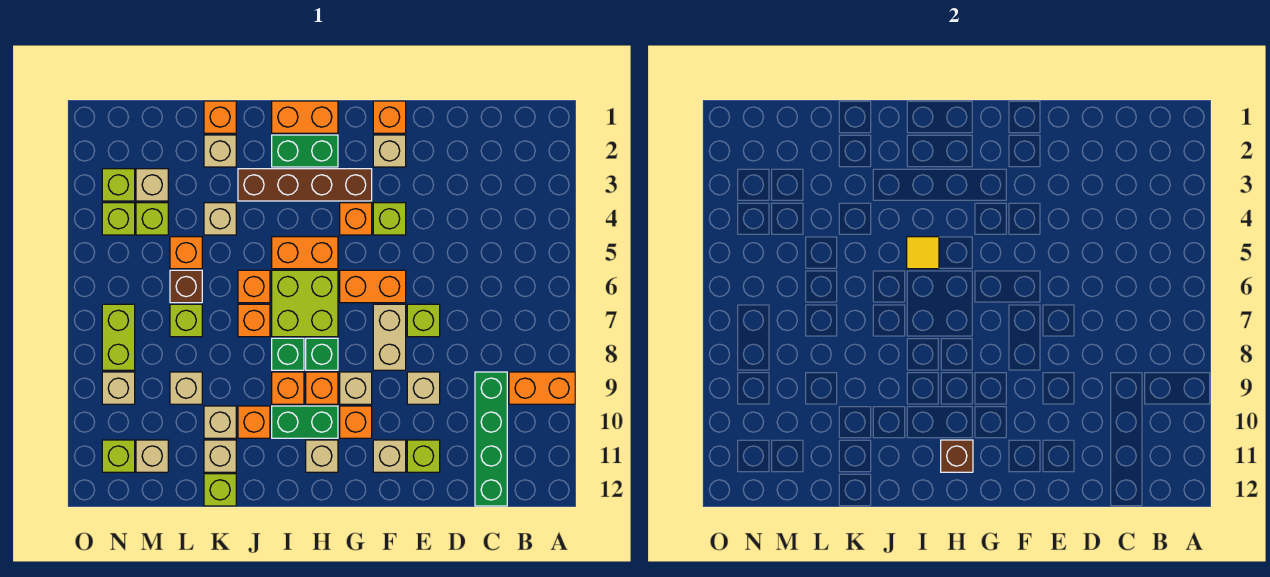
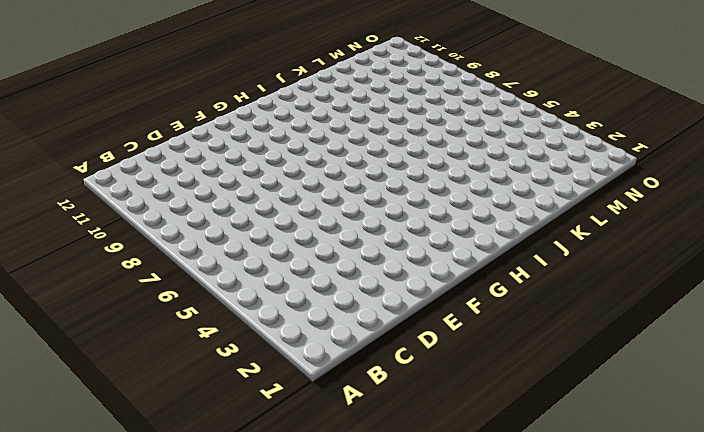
none -> orange 1x2 brick [509,372,575,404]
none -> green 1x4 brick [475,372,507,506]
none -> lime 1x1 brick [407,304,440,337]
none -> tan 1x1 brick [407,372,440,404]

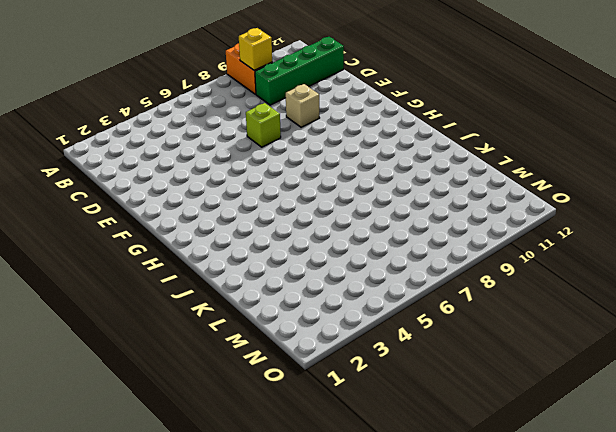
yellow 1x1 brick [239,28,272,70] -> none
none -> lime 1x1 brick [407,440,440,472]
none -> orange 1x1 brick [373,101,406,133]
none -> tan 1x1 brick [373,135,406,167]
none -> lime 1x1 brick [373,203,406,235]

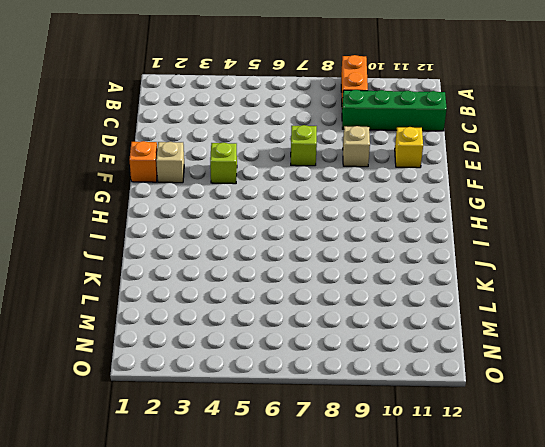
yellow 1x1 brick [395,127,423,168] -> lime 1x1 brick [407,440,440,472]
none -> orange 1x2 brick [340,270,406,303]
none -> tan 1x2 brick [373,304,406,370]
none -> tan 1x1 brick [373,440,406,472]
none -> brown 1x4 brick [238,169,372,201]

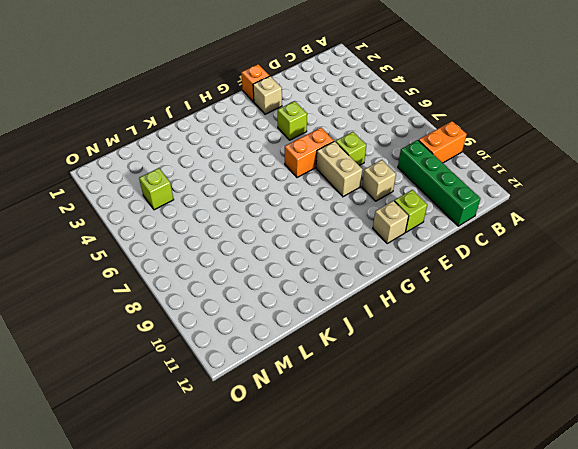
none -> brown 1x4 brick [238,169,372,201]
none -> orange 1x1 brick [340,203,372,235]
none -> tan 1x1 brick [340,372,372,404]
none -> orange 1x1 brick [340,406,372,438]

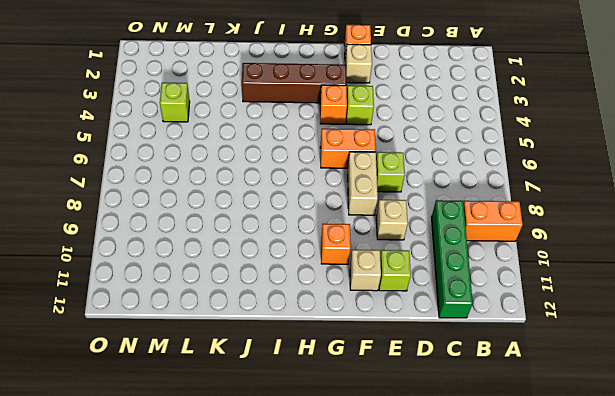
none -> tan 1x1 brick [340,372,372,404]
none -> orange 1x2 brick [272,101,338,133]
none -> green 1x2 brick [272,135,338,167]
none -> orange 1x2 brick [272,237,338,269]

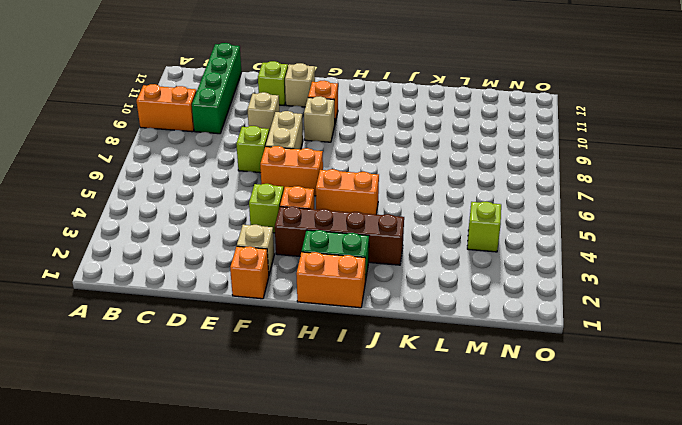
none -> lime 2x2 brick [272,270,338,337]
none -> green 1x1 brick [306,338,338,370]
none -> orange 1x1 brick [306,372,338,404]
none -> green 1x2 brick [272,406,338,438]

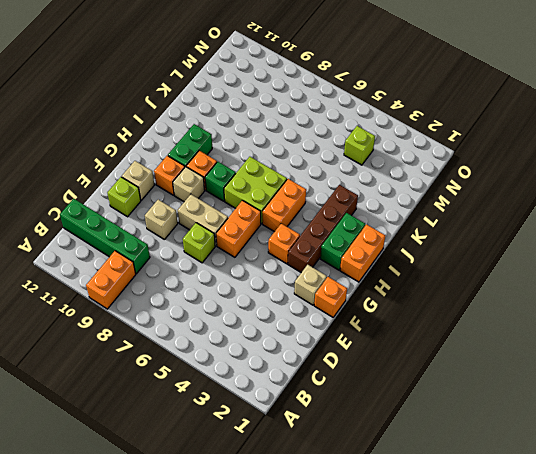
none -> lime 1x1 brick [373,203,406,235]
none -> tan 1x1 brick [306,440,338,472]
none -> green 1x1 brick [272,338,304,370]
none -> orange 1x1 brick [272,372,304,404]

